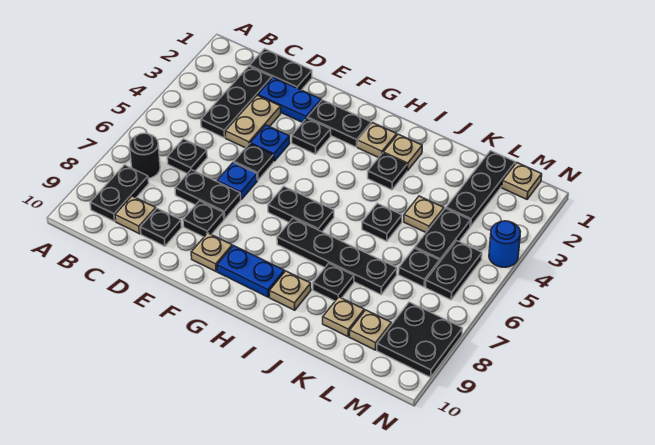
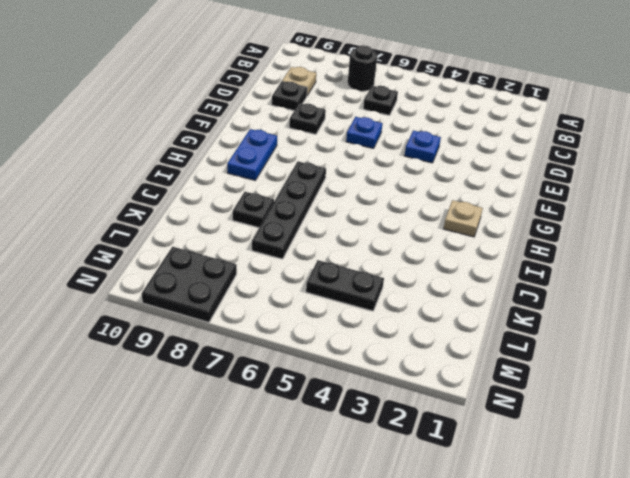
none -> black 1x2 plate [90,165,149,221]
none -> black 1x2 plate [250,49,312,90]
none -> black 1x3 plate [201,66,272,138]
none -> blue 1x2 plate [258,77,321,123]

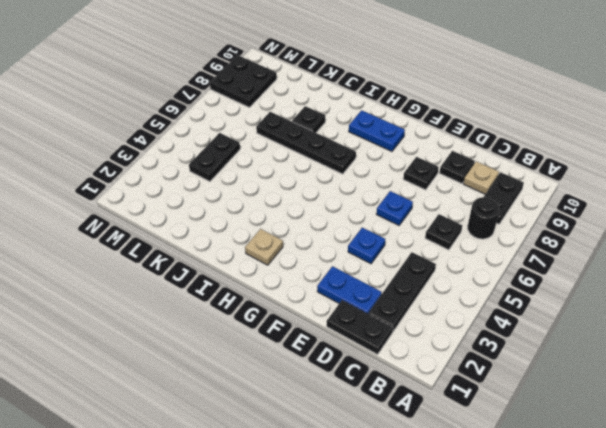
none -> tan 1x2 plate [225,95,281,148]
none -> black 1x2 plate [175,170,241,219]
none -> black 1x1 plate [234,144,274,180]
none -> black 1x2 plate [307,100,371,147]

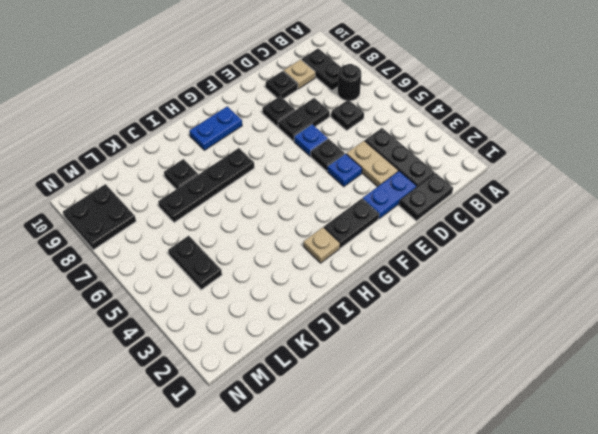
none -> black 1x1 plate [292,118,331,154]
none -> tan 1x1 plate [191,233,232,271]
none -> black 1x2 plate [268,186,334,232]
none -> tan 1x1 plate [383,134,422,171]

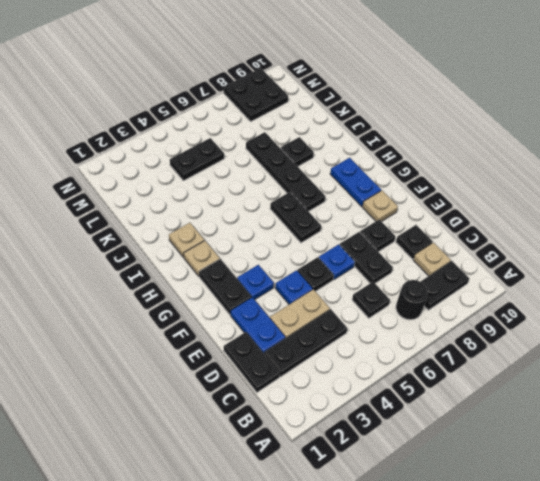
blue 1x1 plate [237,265,274,300] -> black 1x1 plate [292,118,331,154]
none -> black 1x1 plate [368,153,407,190]
none -> tan 1x1 plate [269,271,311,310]
none -> black 1x1 plate [362,203,402,241]
none -> tan 1x1 plate [404,196,444,232]

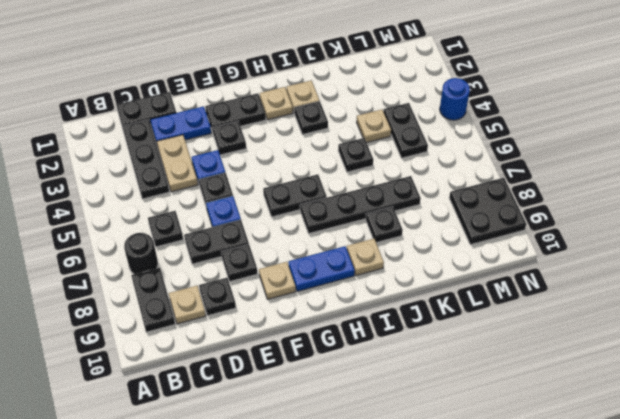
none -> tan 1x1 plate [323,297,364,337]
none -> black 1x3 plate [446,151,515,226]
none -> black 1x1 plate [399,248,440,287]
none -> tan 1x1 plate [350,310,391,350]

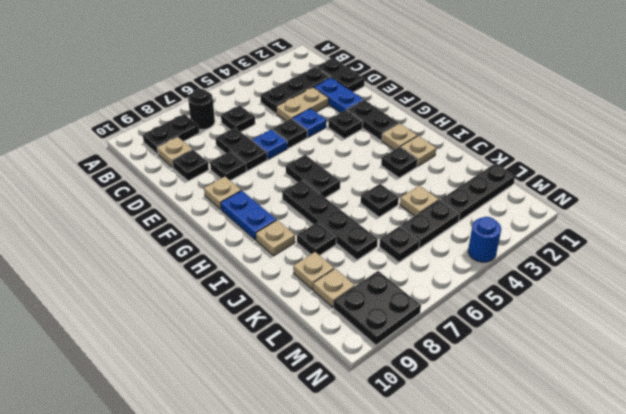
none -> tan 1x1 plate [502,163,542,199]
none -> black 1x2 plate [426,241,482,300]

